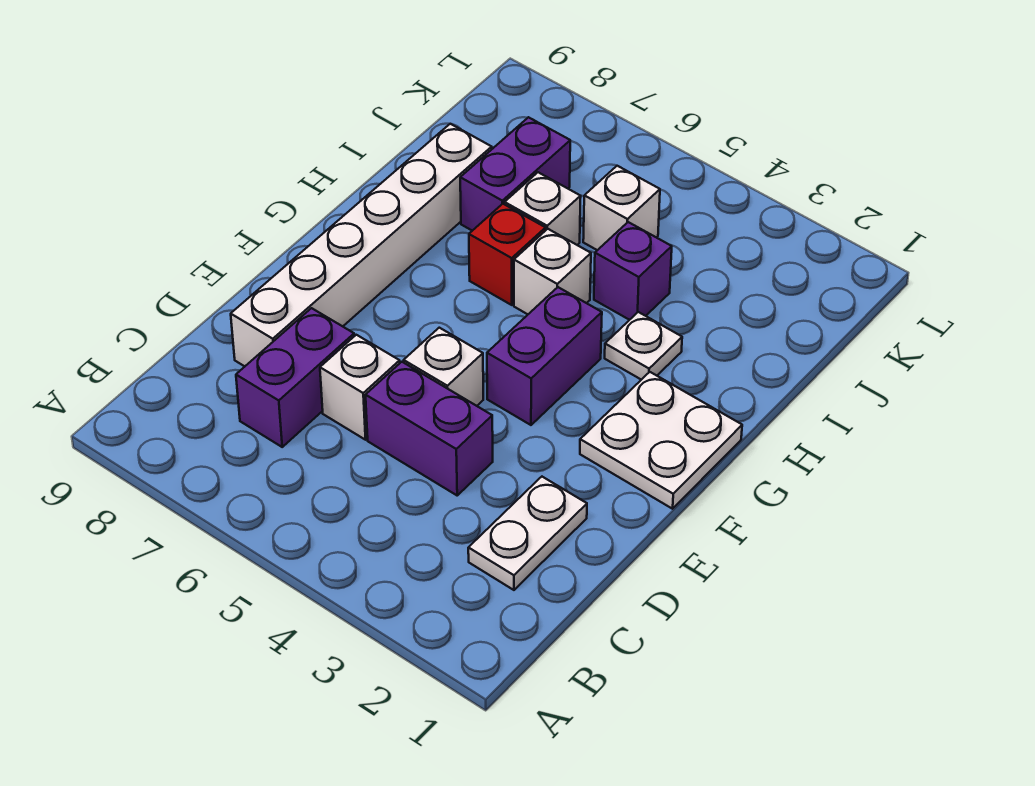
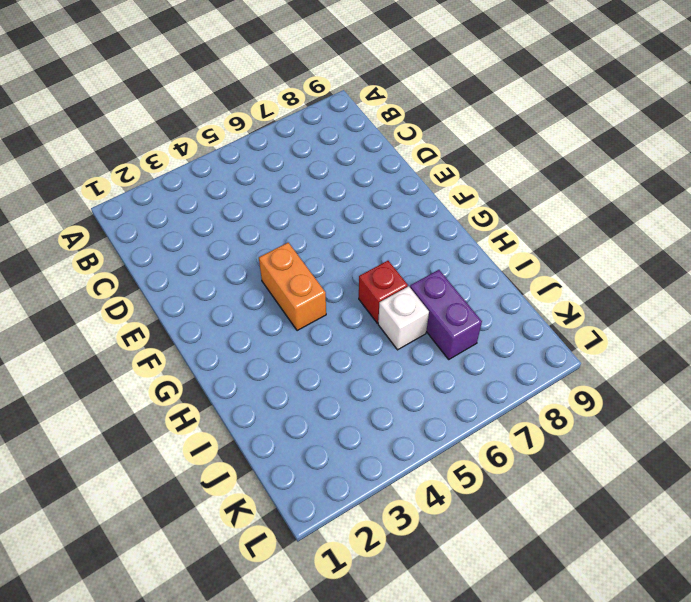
orange 1x2 brick [259,243,326,331] -> purple 1x2 brick [487,287,602,425]
none -> white 1x2 plate [468,477,587,590]
none -> purple 1x2 brick [236,308,354,447]
none -> purple 1x2 brick [366,362,493,495]

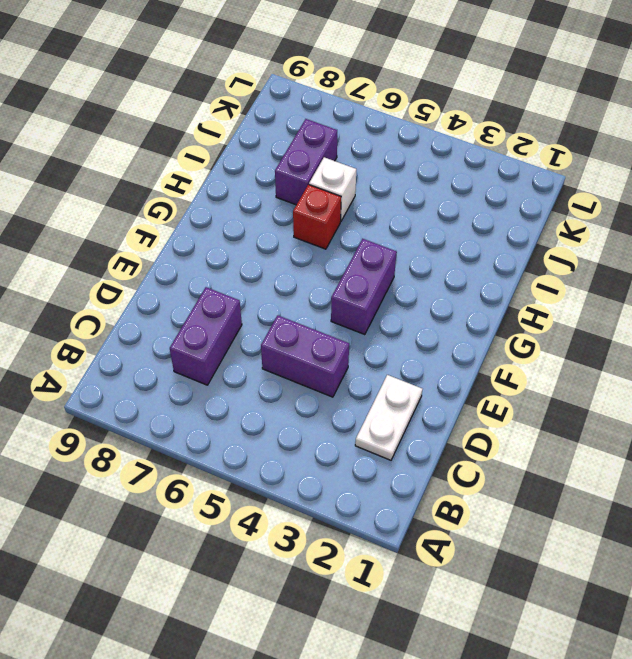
none -> white 1x1 brick [320,335,400,440]
none -> white 1x6 brick [231,124,492,366]
none -> white 1x1 brick [404,328,483,406]

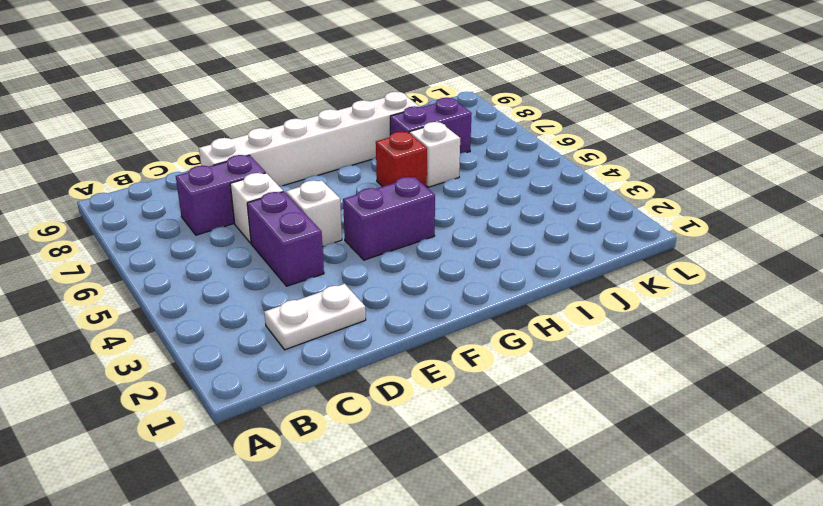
none -> white 2x2 plate [580,372,742,509]
none -> white 1x1 plate [605,312,682,380]
none -> white 1x1 brick [514,229,591,314]

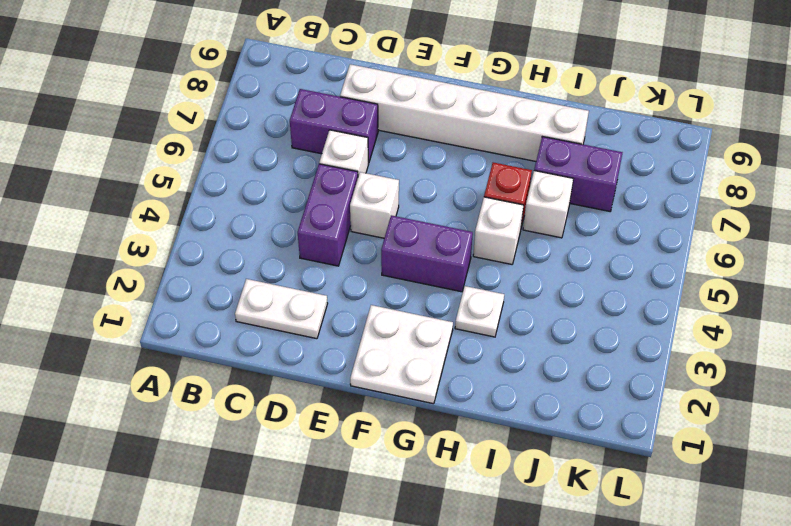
none -> purple 1x1 brick [594,222,672,320]
none -> white 1x1 brick [583,166,660,250]

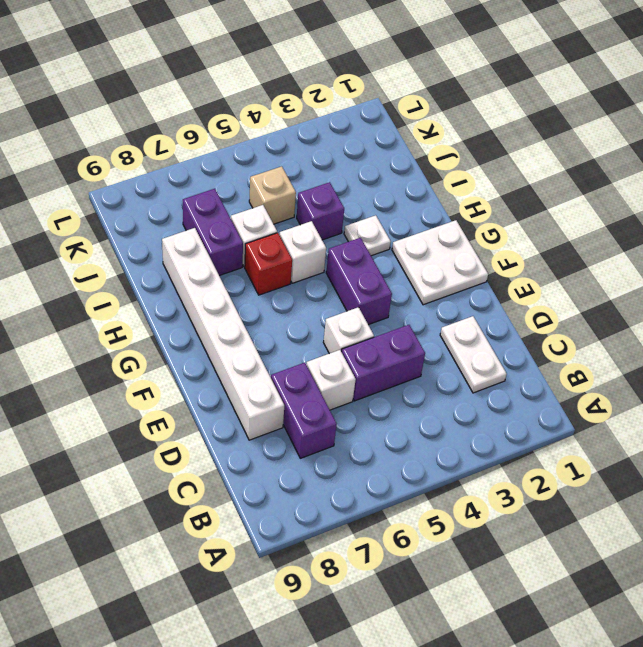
tan 1x1 brick [249,166,296,224] -> white 1x1 brick [583,166,660,250]

